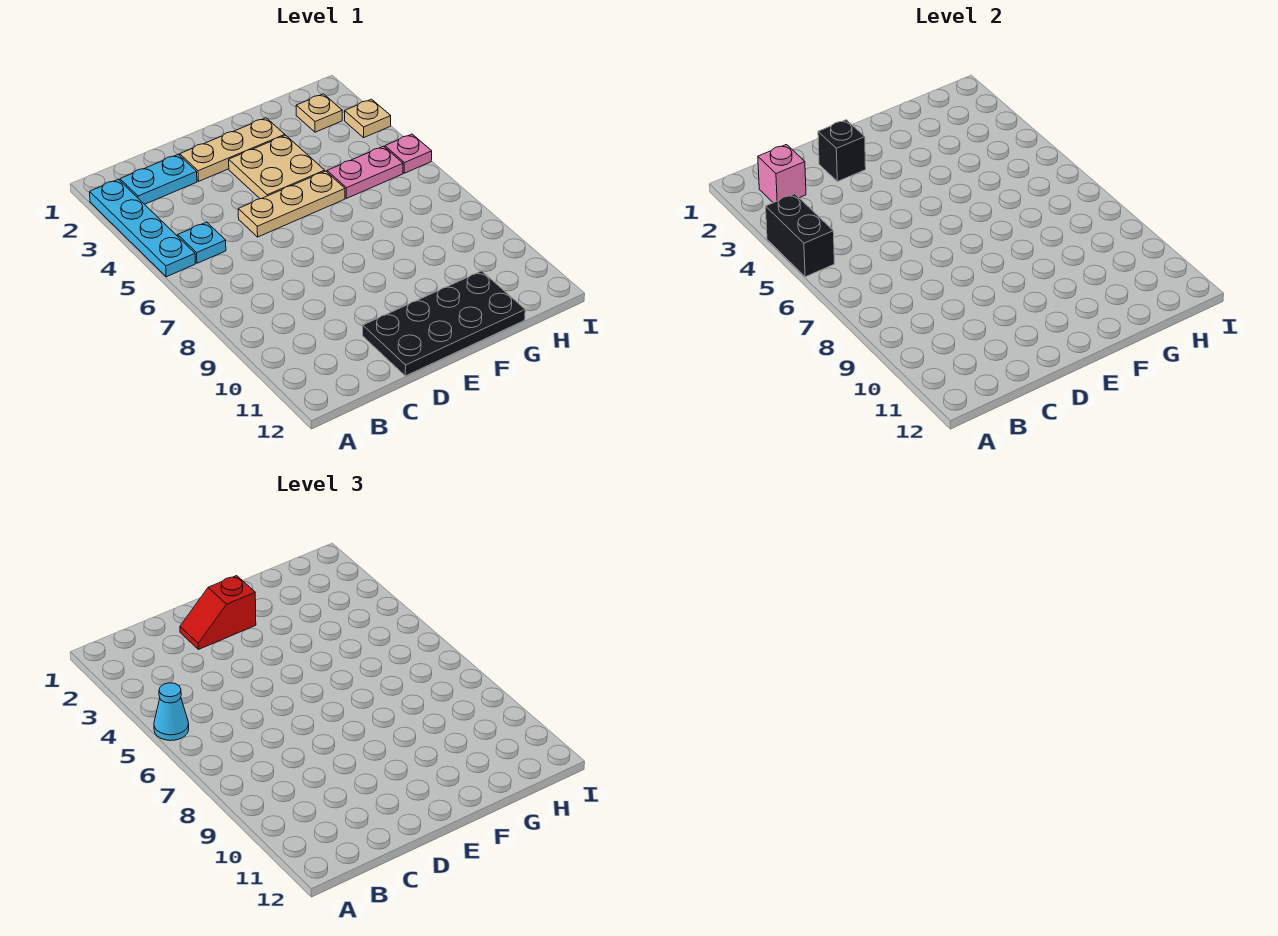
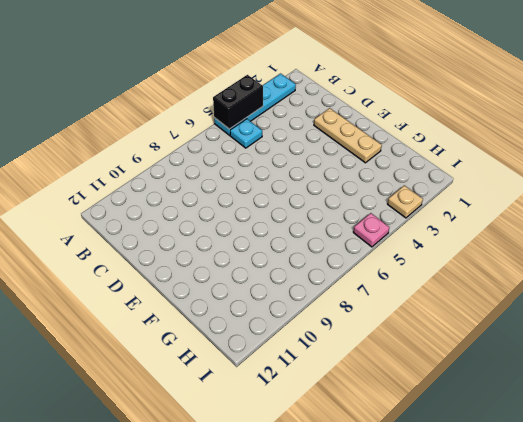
none -> cyan 1x2 plate [120,154,197,204]
none -> tan 1x3 plate [238,171,345,237]
none -> black 2x4 plate [363,271,525,376]

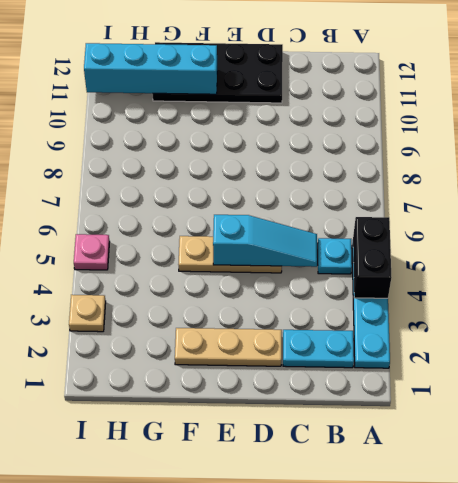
cyan 1x3 slope [213,215,317,267] -> none
cyan 1x4 brick [84,43,217,94] -> none
none -> tan 2x2 plate [229,135,325,199]
none -> pink 1x2 plate [327,146,403,198]
none -> tan 1x1 plate [296,94,342,132]

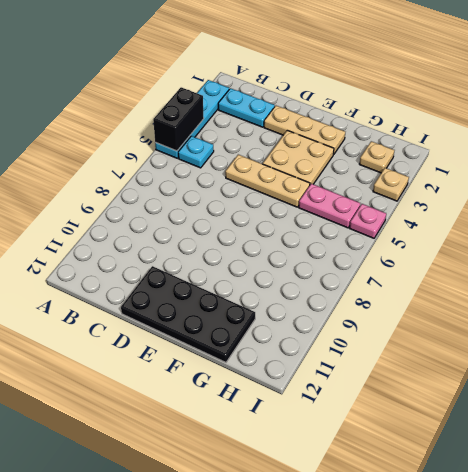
none -> pink 1x1 brick [758,145,806,203]
none -> black 1x1 brick [818,120,866,181]
none -> cyan 1x1 cone [154,683,189,741]

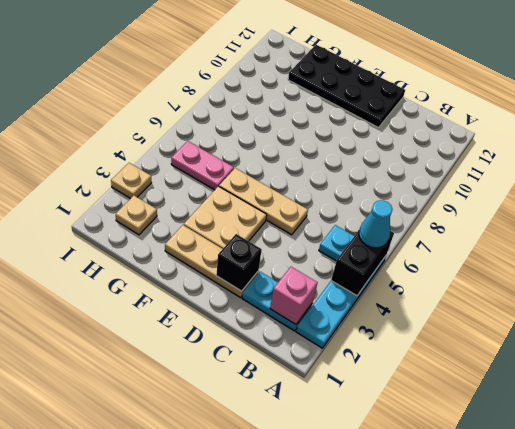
none -> pink 1x1 plate [385,134,432,173]
none -> red 1x2 slope [180,576,256,649]

